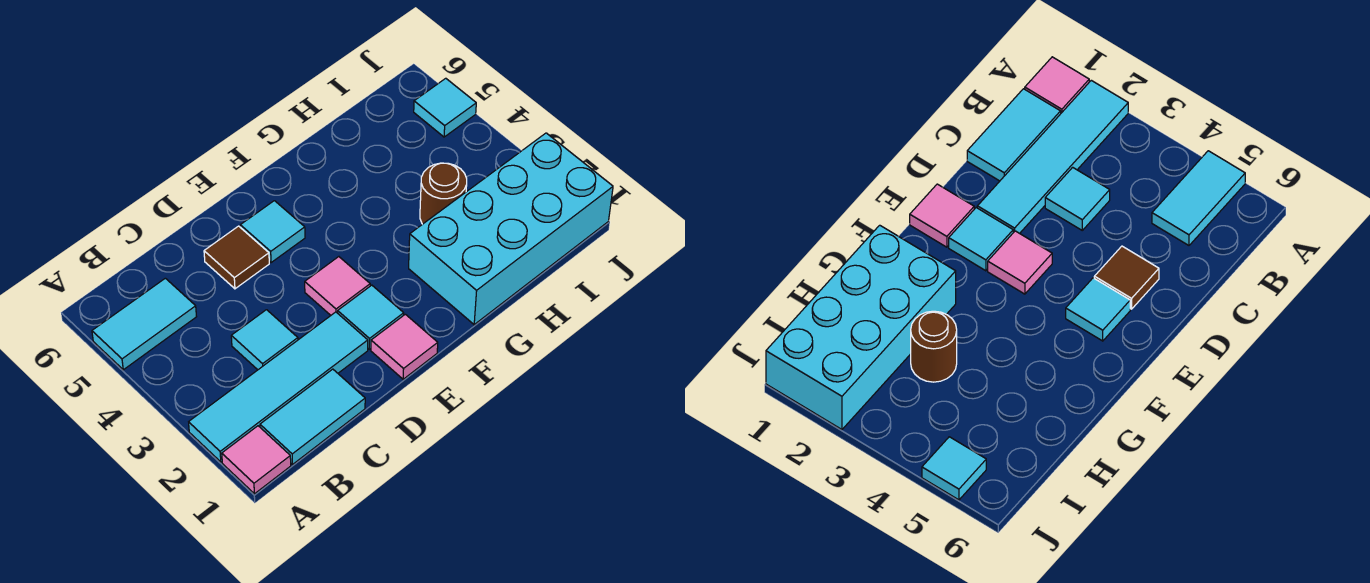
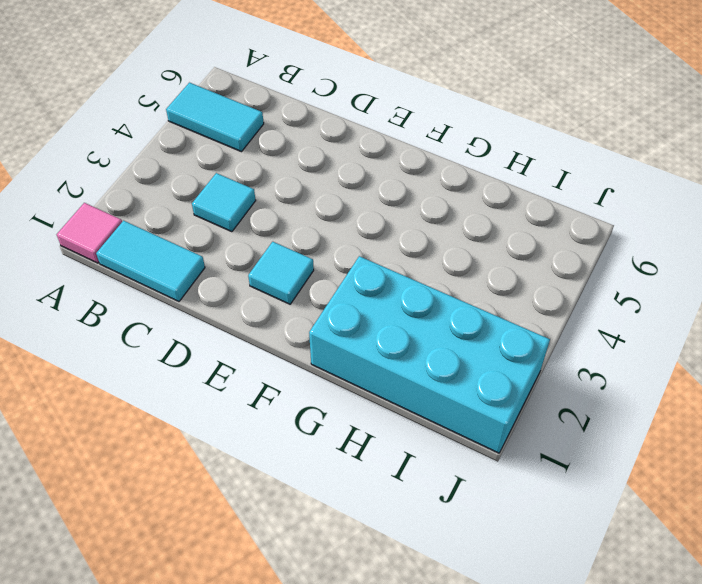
none -> cyan 1x4 tile [189,312,368,462]
none -> brown 1x1 tile [204,226,269,289]
none -> pink 1x1 tile [371,314,438,379]

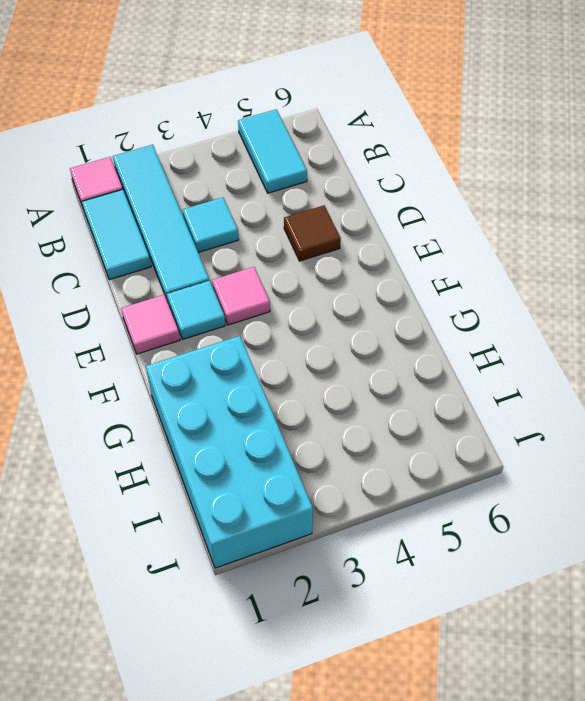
none -> cyan 1x1 tile [240,201,305,263]
none -> brown 1x1 round brick [420,163,467,224]
none -> cyan 1x1 tile [414,78,476,137]

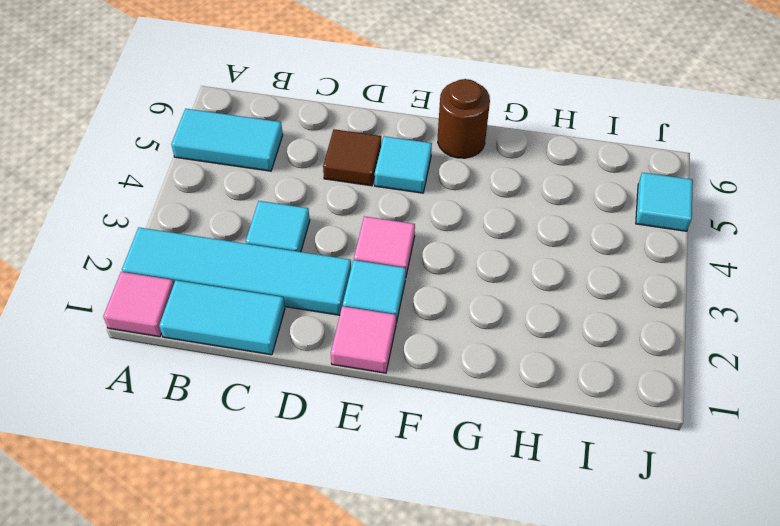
brown 1x1 round brick [438,79,490,158] -> brown 1x1 round brick moved to [420,163,467,224]
none -> cyan 2x4 brick [409,133,613,325]

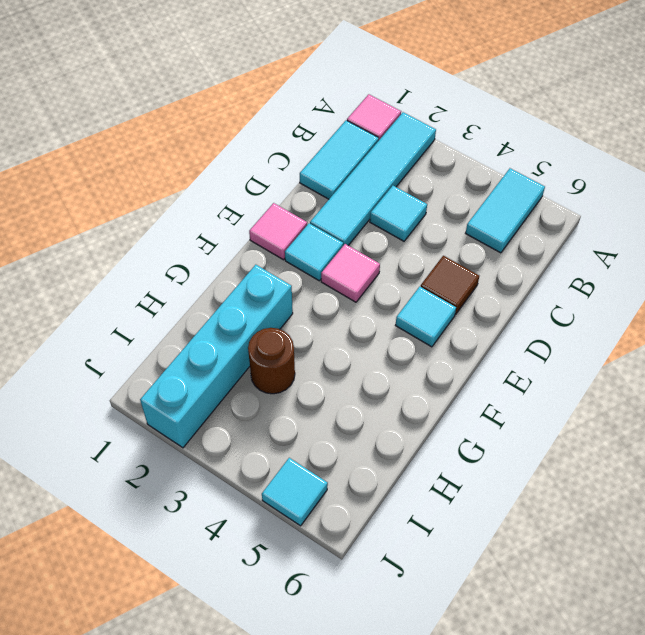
cyan 1x4 brick [140,265,293,448] -> cyan 2x4 brick [409,133,613,325]

